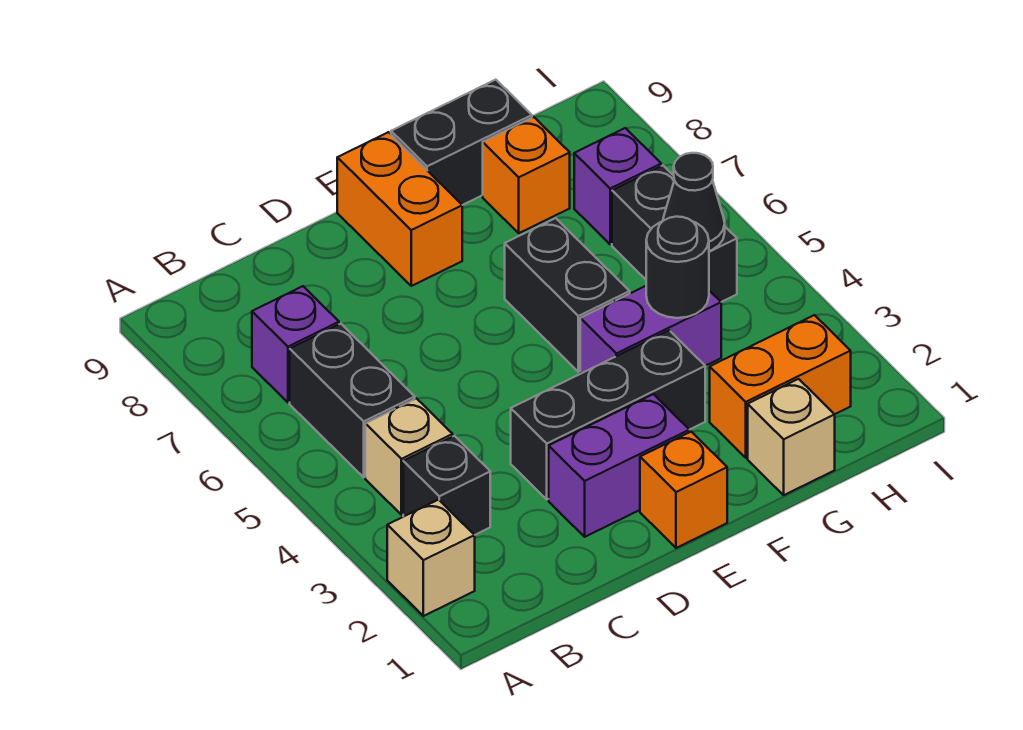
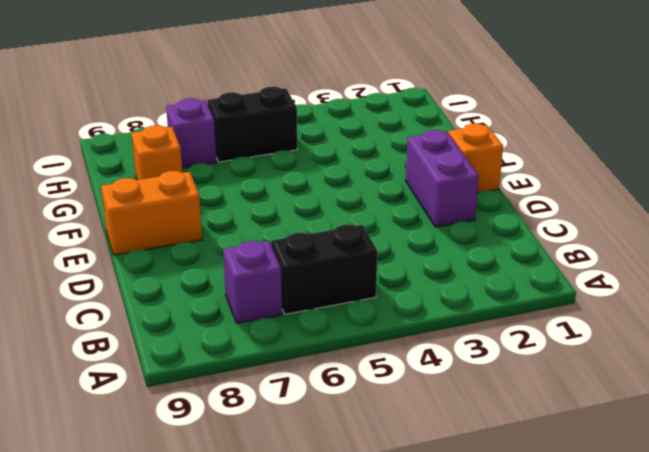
none -> tan 1x1 brick [387,500,475,616]
none -> black 1x1 brick [403,436,490,535]
none -> tan 1x1 brick [365,399,453,515]

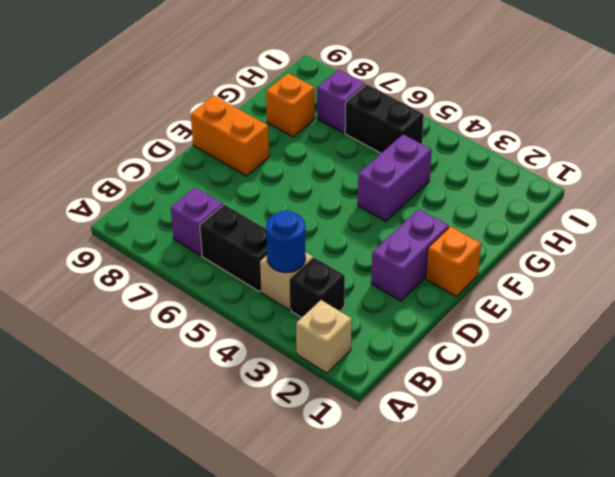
blue 1x1 round brick [266,211,306,273] -> none
none -> black 1x3 brick [511,330,705,499]
none -> black 1x2 brick [505,218,630,372]
none -> black 1x2 brick [391,80,532,205]

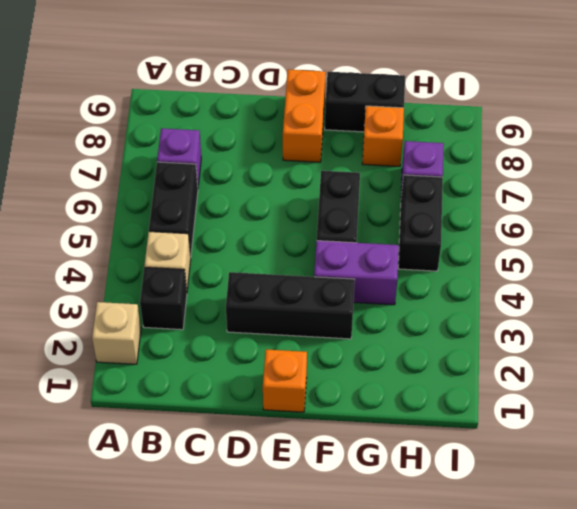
none -> purple 1x2 brick [549,394,689,537]
none -> tan 1x1 brick [748,379,835,495]
none -> orange 1x2 brick [710,315,851,458]

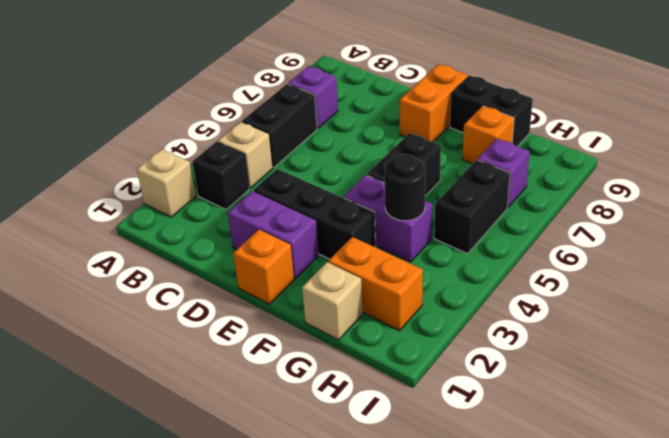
none -> black 1x1 cone [663,153,725,251]

